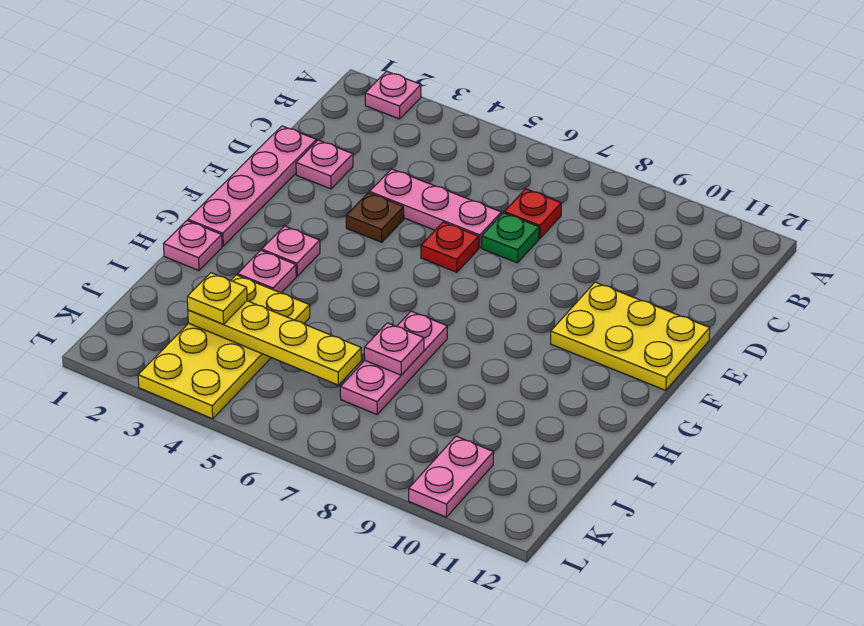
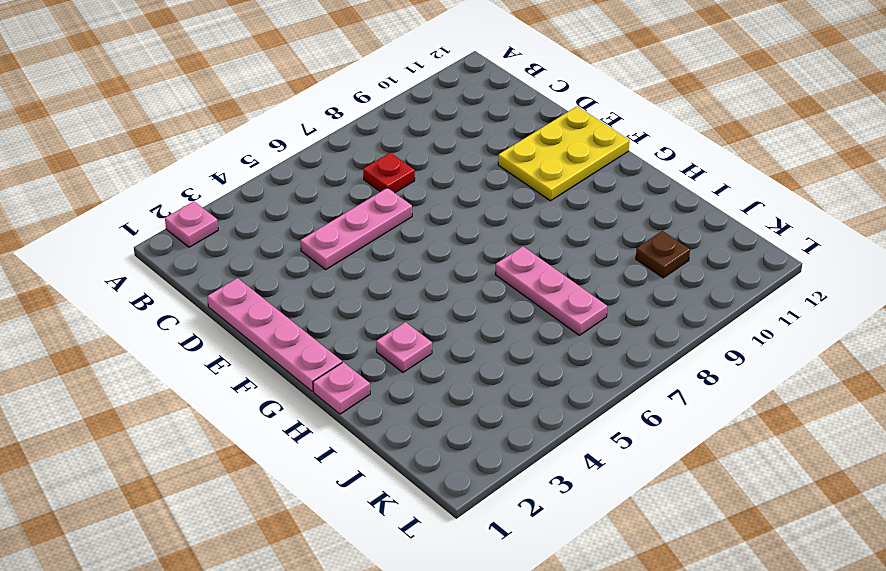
brown 1x1 plate [636,231,690,278] -> brown 1x1 plate moved to [346,193,404,242]
none -> pink 1x1 plate [296,140,353,189]
none -> green 1x1 plate [482,213,539,263]
none -> red 1x1 plate [421,222,479,272]

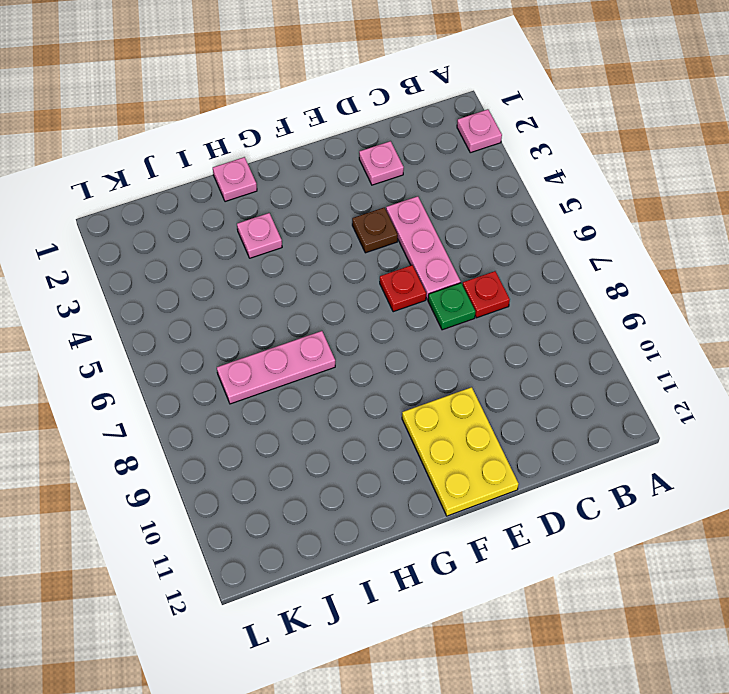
none -> pink 1x4 plate [188,126,316,246]
none -> pink 1x1 plate [262,226,320,276]
none -> yellow 2x4 plate [138,275,310,419]

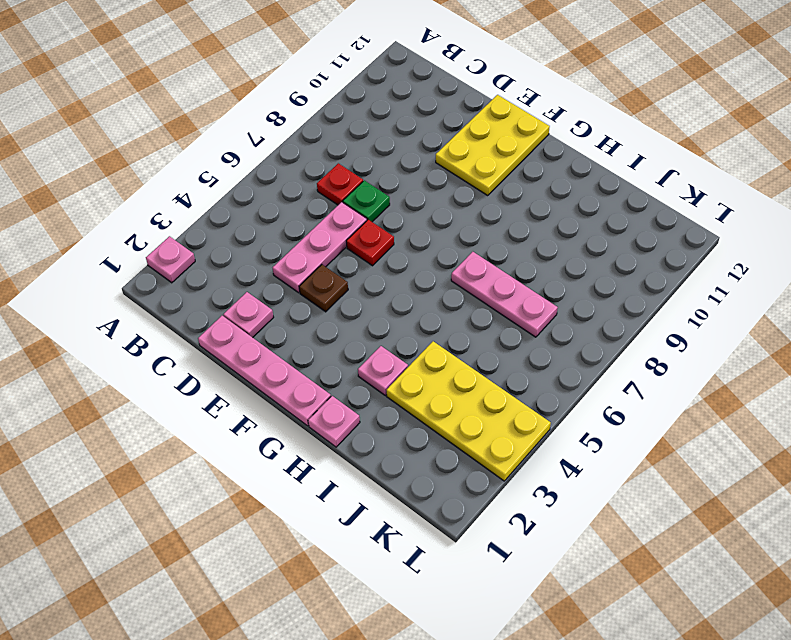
none -> pink 1x1 plate [262,226,320,276]
none -> pink 1x2 plate [409,436,494,517]
none -> pink 1x1 plate [364,323,424,375]

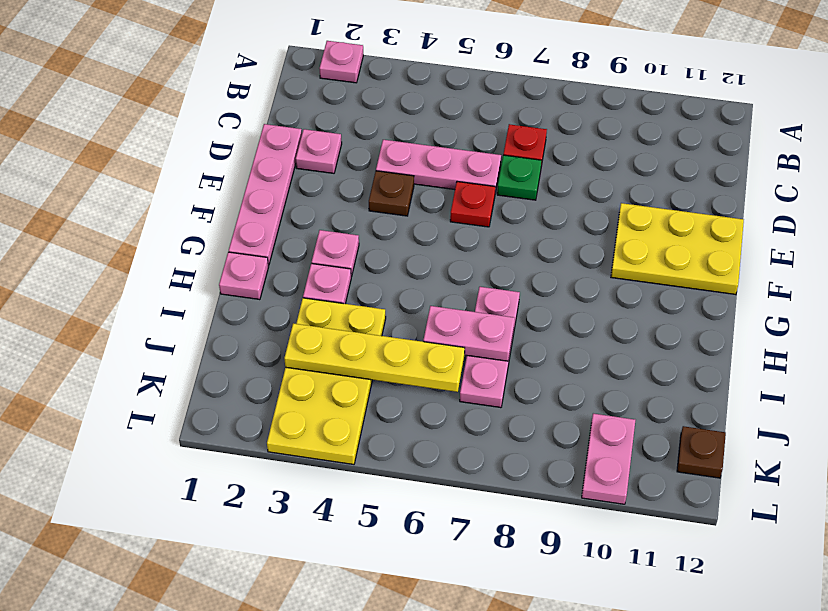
pink 1x2 plate [423,306,515,361] -> pink 1x1 plate [364,323,424,375]
brown 1x1 plate [677,426,726,478] -> none
none -> yellow 1x1 plate [187,273,247,324]

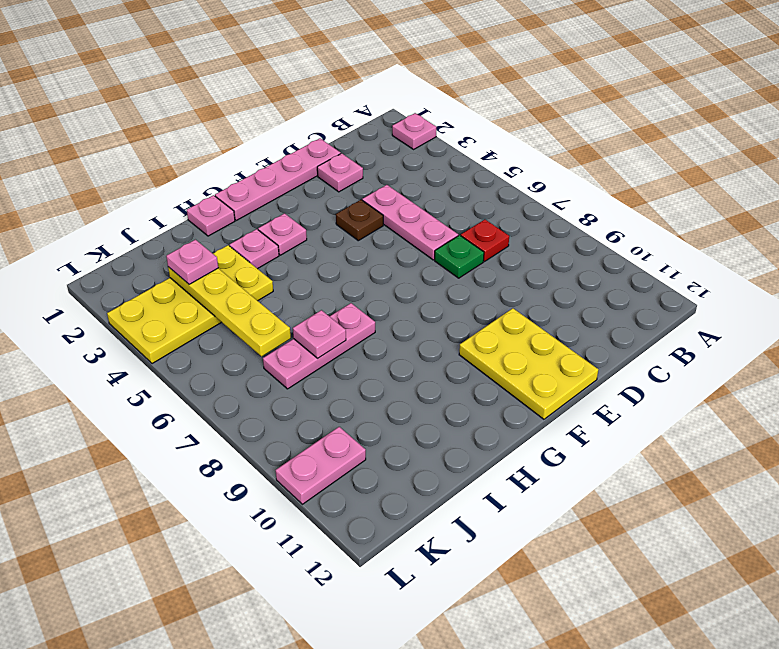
pink 1x1 plate [166,240,218,284] -> yellow 1x1 plate [187,273,247,324]
none -> red 1x1 plate [421,222,479,272]

